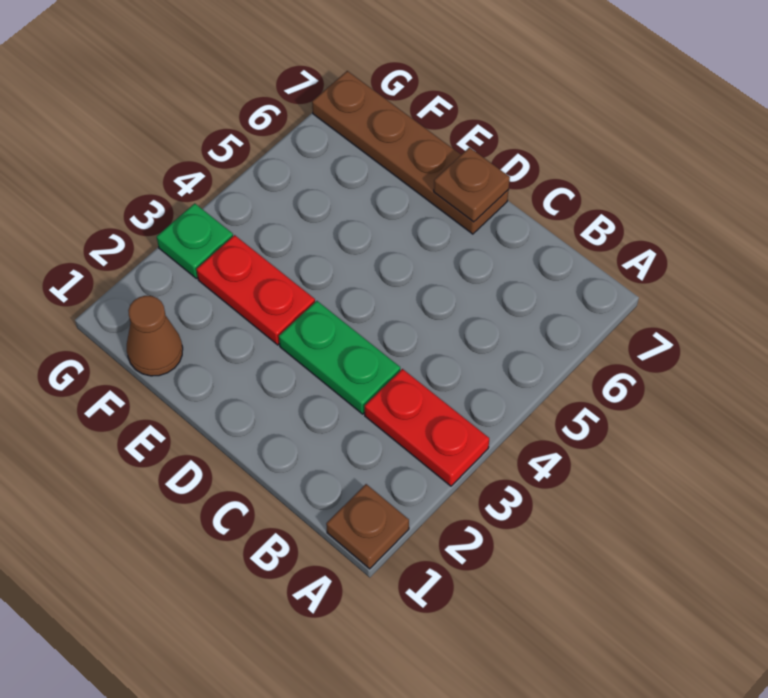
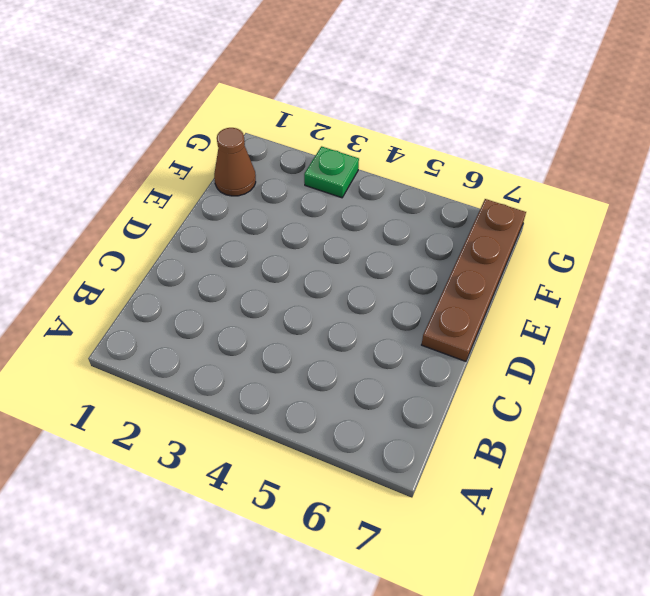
none -> brown 1x1 plate [326,484,409,569]
none -> red 1x2 plate [365,369,489,486]

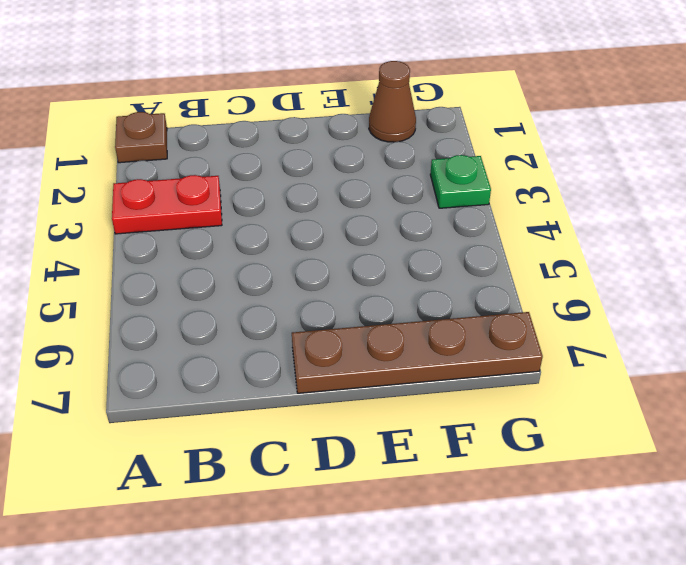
none -> green 1x2 plate [279,301,400,414]
none -> red 1x2 plate [197,235,315,345]

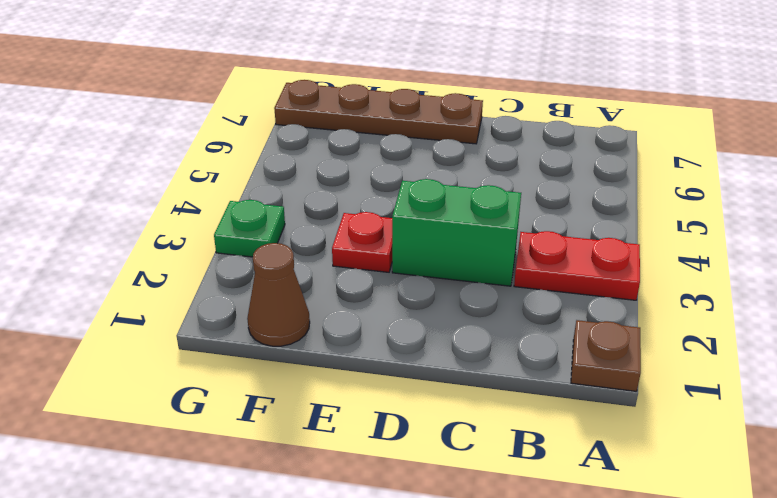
green 1x2 brick [392,179,521,286] -> green 1x2 plate [279,301,400,414]
red 1x1 plate [332,212,392,272] -> red 1x2 plate [197,235,315,345]
none -> brown 1x1 plate [434,147,510,222]

